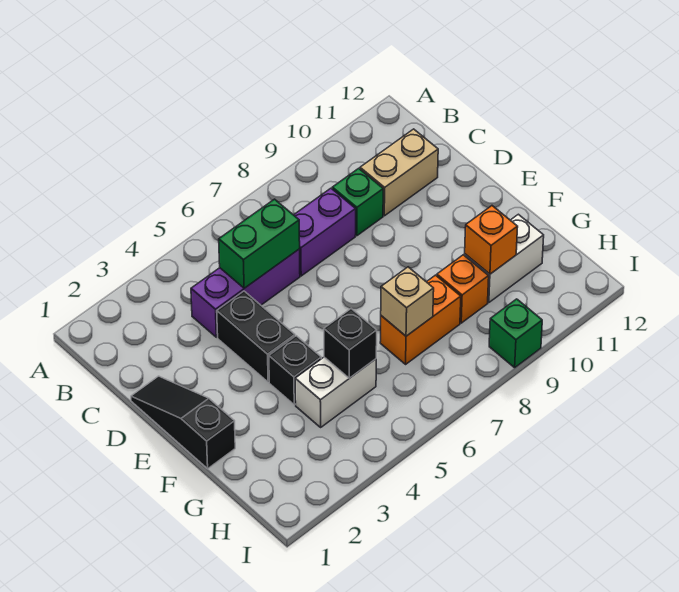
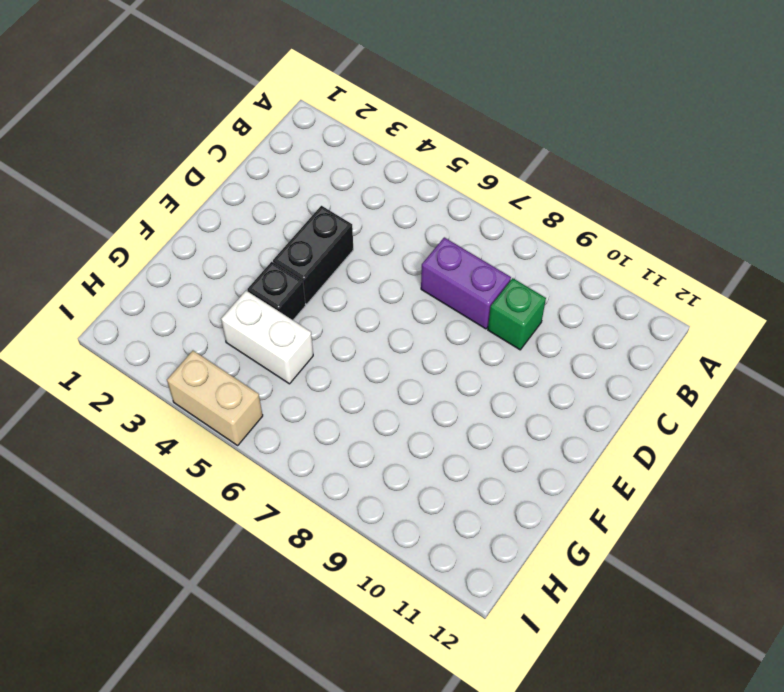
tan 1x2 brick [167,351,263,445] -> tan 1x2 brick moved to [360,129,438,216]
none -> purple 1x3 brick [191,249,300,337]
none -> black 1x3 slope [131,376,235,469]
none -> orange 1x2 brick [380,275,461,364]

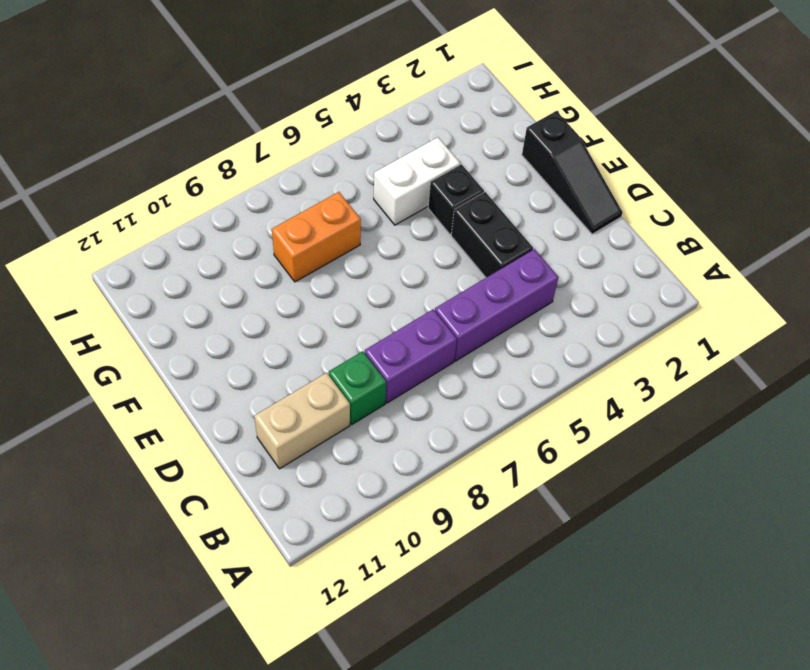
none -> orange 1x1 brick [437,255,489,323]
none -> white 1x2 brick [465,214,544,303]
none -> green 1x1 brick [489,299,542,368]

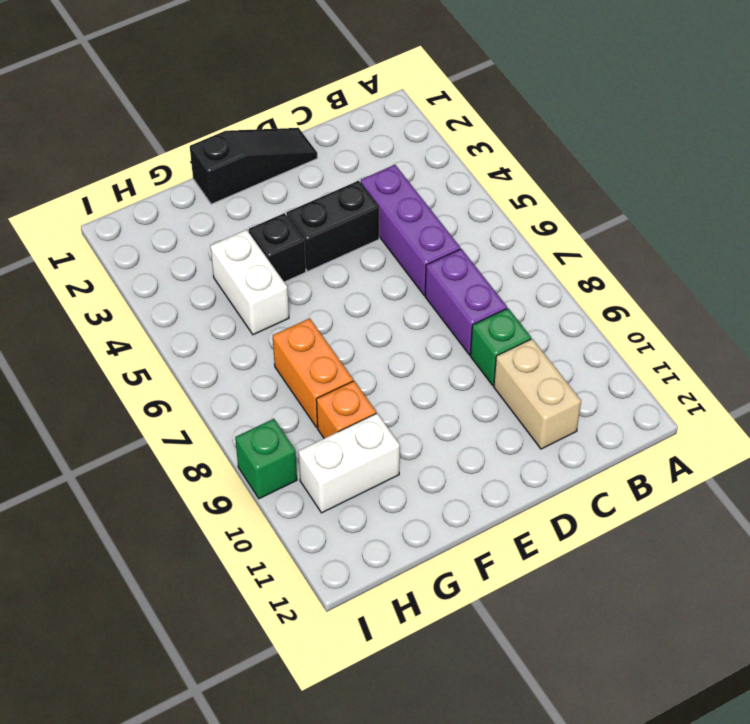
white 1x2 brick [298,413,400,513] -> white 1x2 brick turned to [465,214,544,303]
none -> green 1x2 brick [219,199,300,288]
none -> black 1x1 brick [324,309,377,378]
none -> tan 1x1 brick [381,267,434,336]

